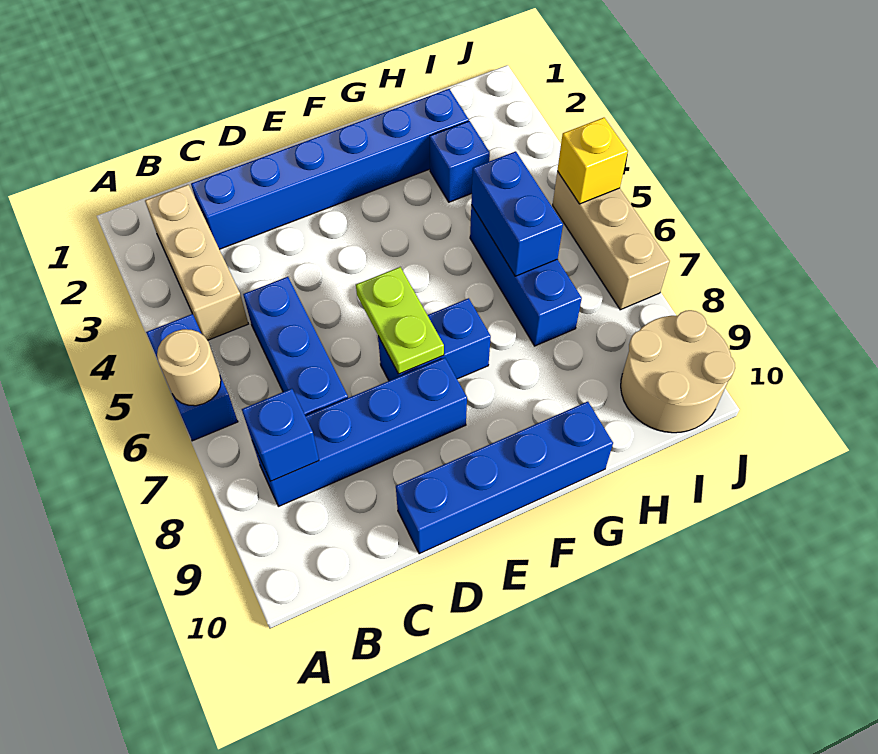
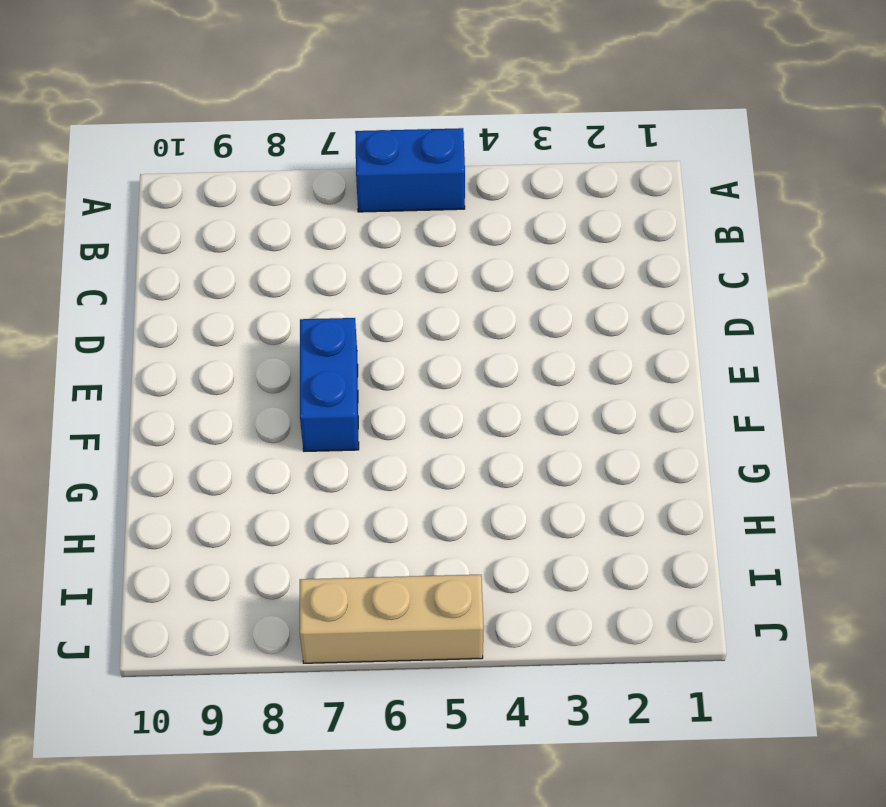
none -> tan 1x3 brick [145,185,248,340]
none -> blue 1x4 brick [252,358,467,506]
none -> blue 1x6 brick [191,89,469,249]

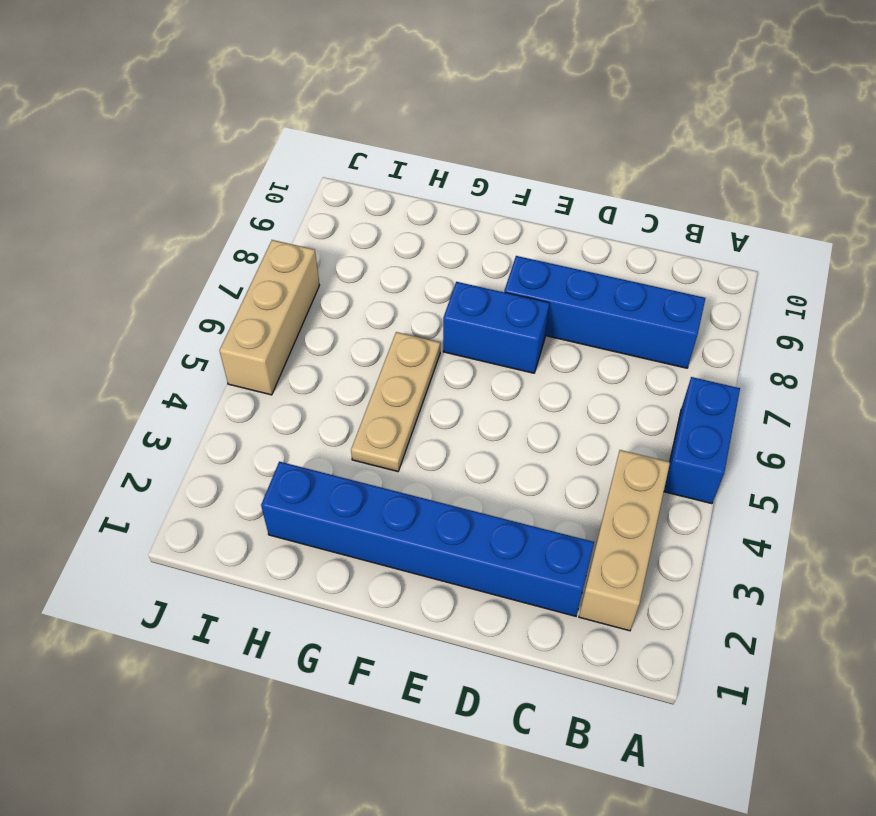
tan 1x3 plate [351,332,440,472] -> none
none -> blue 1x3 brick [243,277,348,416]
none -> blue 1x4 brick [396,402,613,554]
none -> blue 1x1 brick [430,121,490,202]

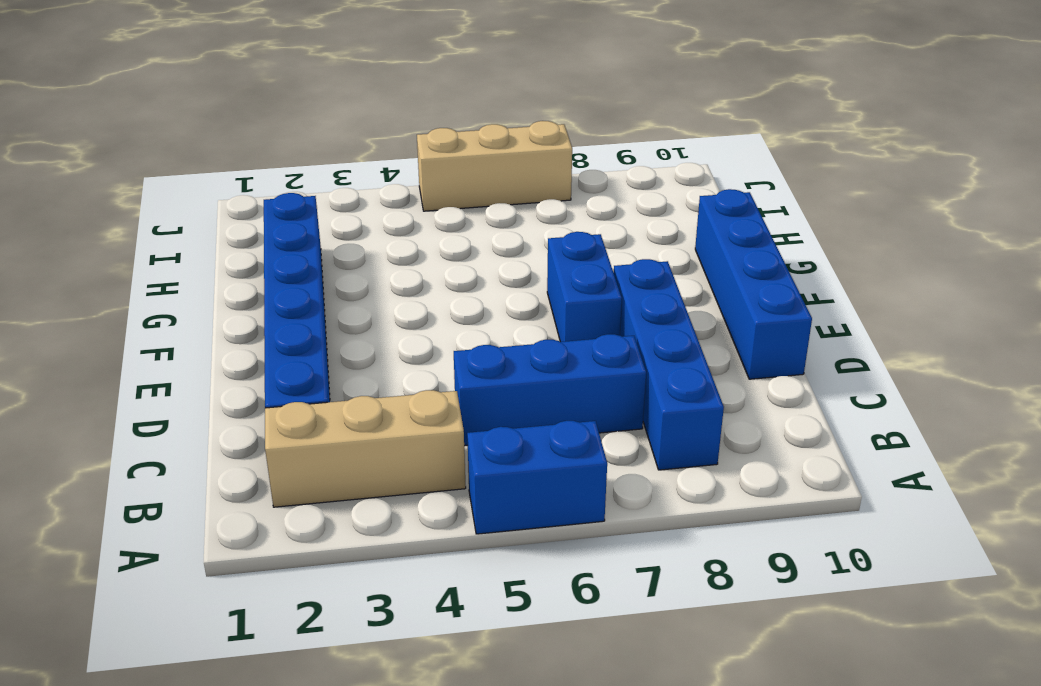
none -> blue 1x1 brick [430,121,490,202]
none -> blue 1x3 brick [470,205,582,346]
none -> tan 2x2 round brick [621,310,735,433]

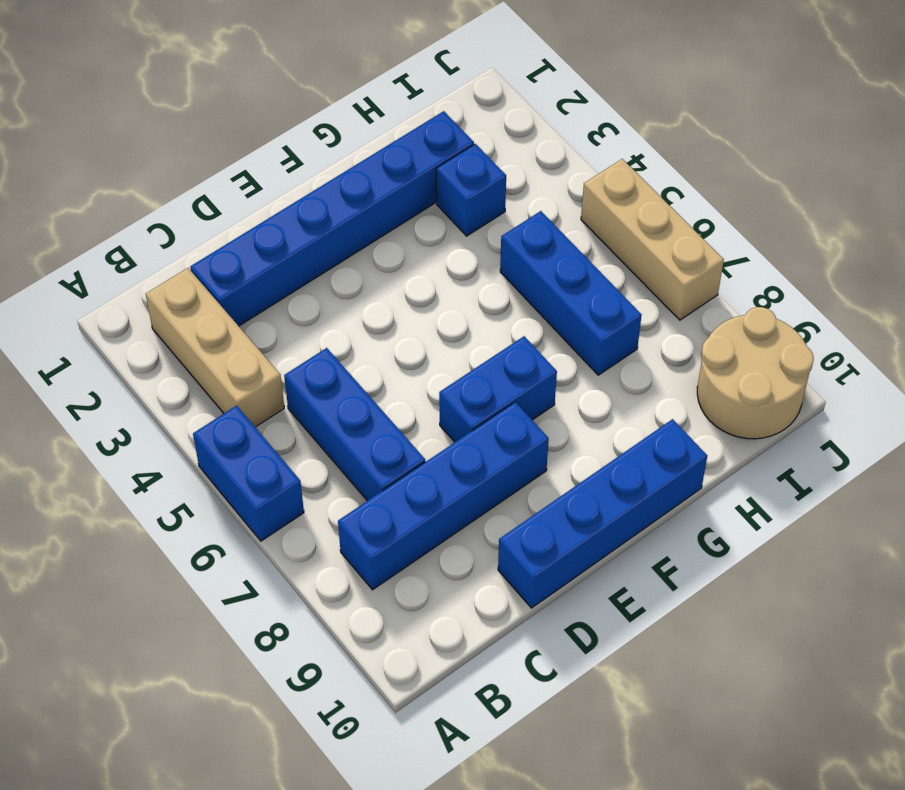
none -> tan 1x1 round brick [157,329,221,406]
none -> blue 1x1 brick [242,389,319,481]
none -> lime 1x2 plate [356,267,444,374]

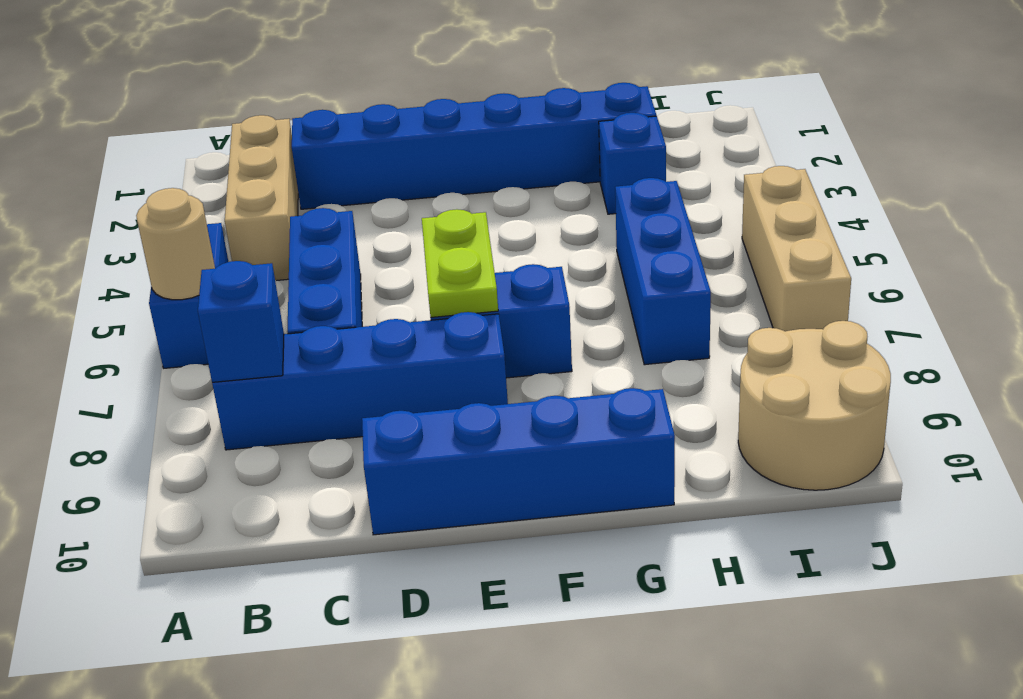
none -> blue 1x2 brick [471,151,563,276]
none -> yellow 1x1 brick [557,118,628,204]

